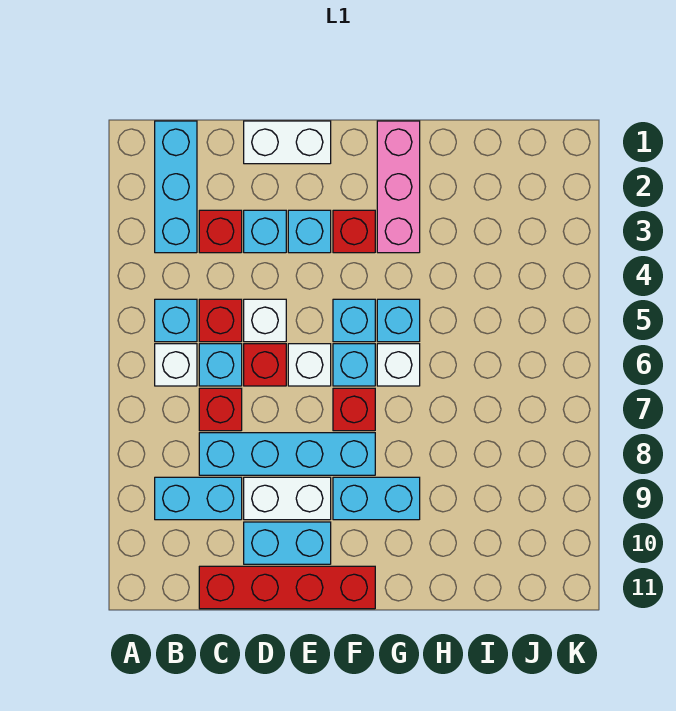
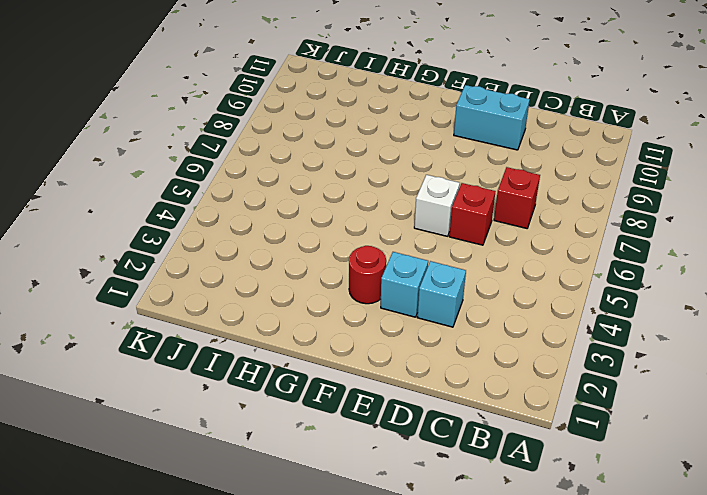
red 1x1 round brick [349,246,386,304] -> red 1x1 brick [333,210,375,253]
none -> cyan 1x3 brick [155,121,197,253]
none -> cyan 1x1 brick [155,299,197,342]
none -> white 1x1 brick [155,344,197,386]

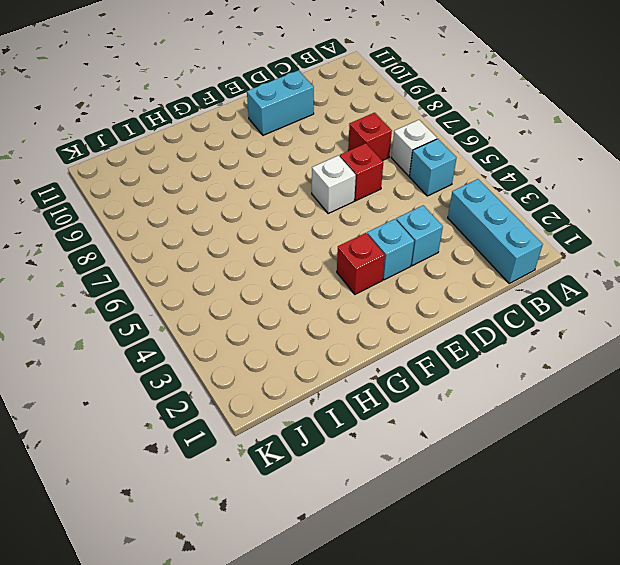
none -> cyan 1x2 brick [155,477,242,520]
none -> red 1x1 brick [199,210,242,253]
none -> red 1x1 brick [199,299,242,342]

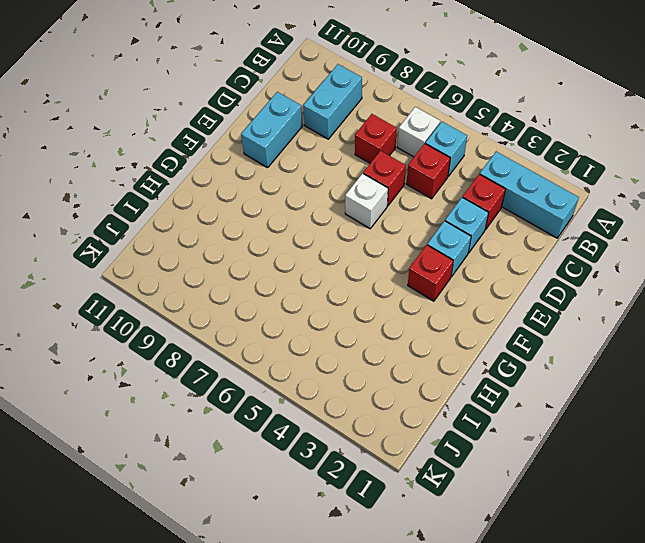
none -> cyan 1x1 brick [199,344,242,386]
none -> cyan 1x4 brick [199,433,375,475]
none -> red 1x4 brick [199,566,375,609]

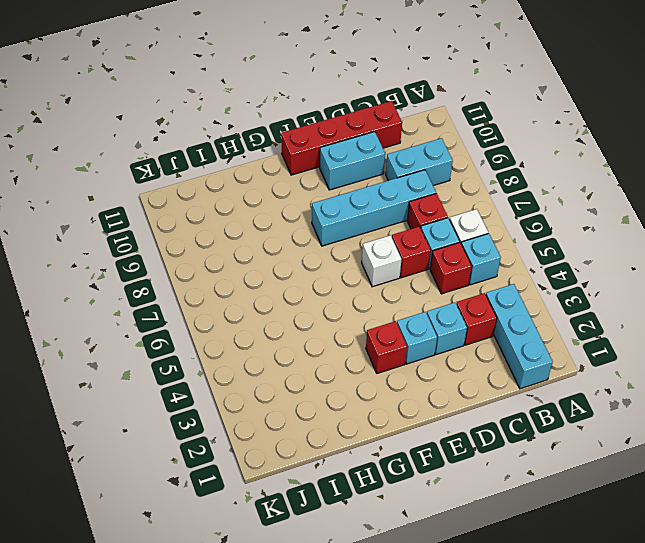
none -> white 1x2 brick [244,121,331,164]
none -> white 1x1 brick [244,299,286,342]
none -> white 1x2 brick [244,477,331,520]

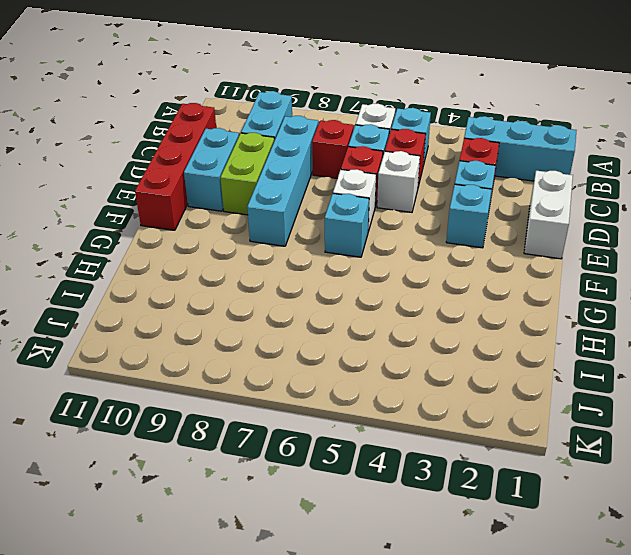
lime 1x2 brick [220,133,274,215] -> white 1x2 brick [244,477,331,520]
none -> red 1x1 brick [333,210,375,253]
none -> cyan 1x1 brick [333,299,375,342]
none -> red 1x1 brick [333,388,375,431]

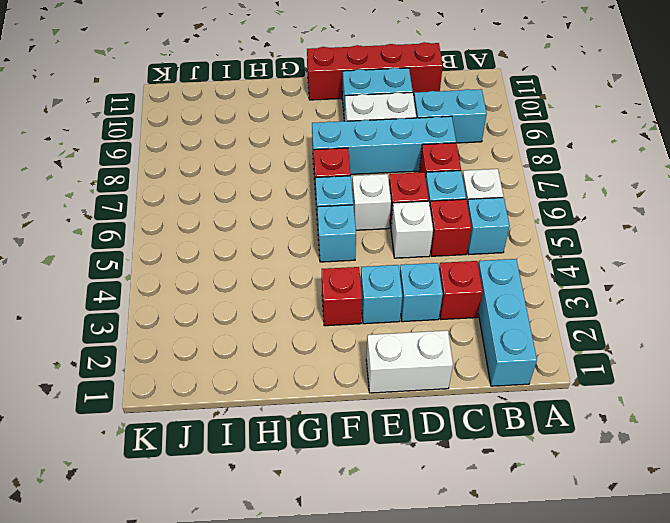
none -> cyan 1x2 brick [333,477,420,520]
none -> pink 1x3 brick [377,121,420,253]
none -> cyan 1x1 brick [377,299,420,342]

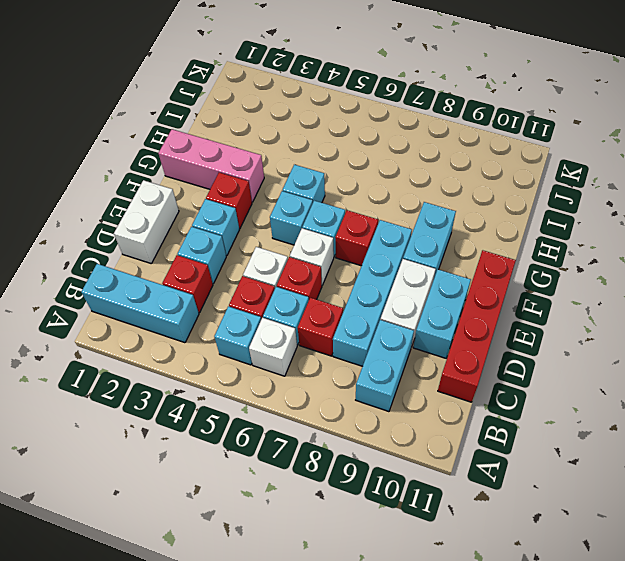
none -> white 1x1 brick [377,344,420,386]

